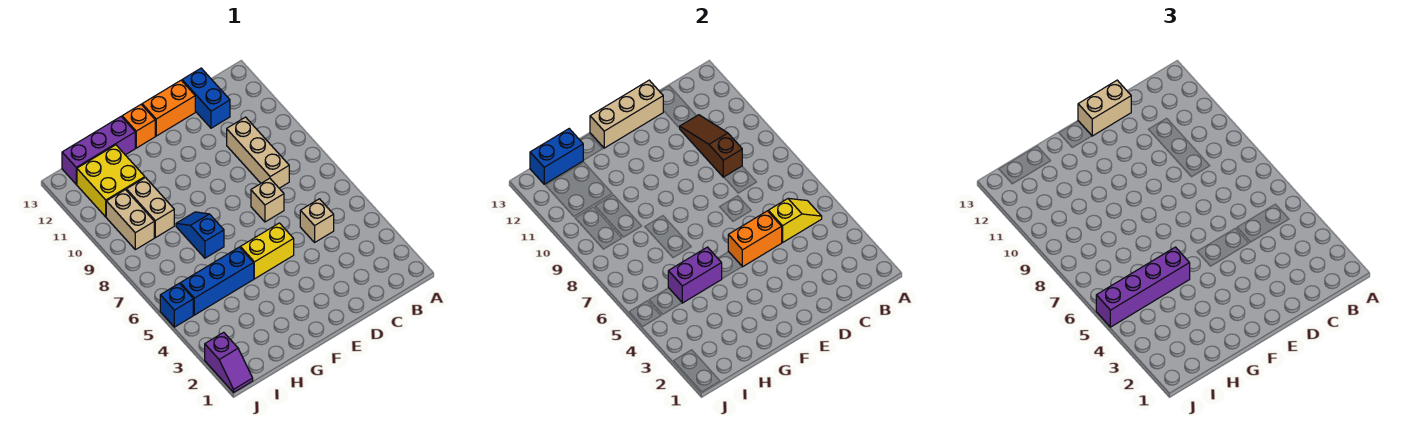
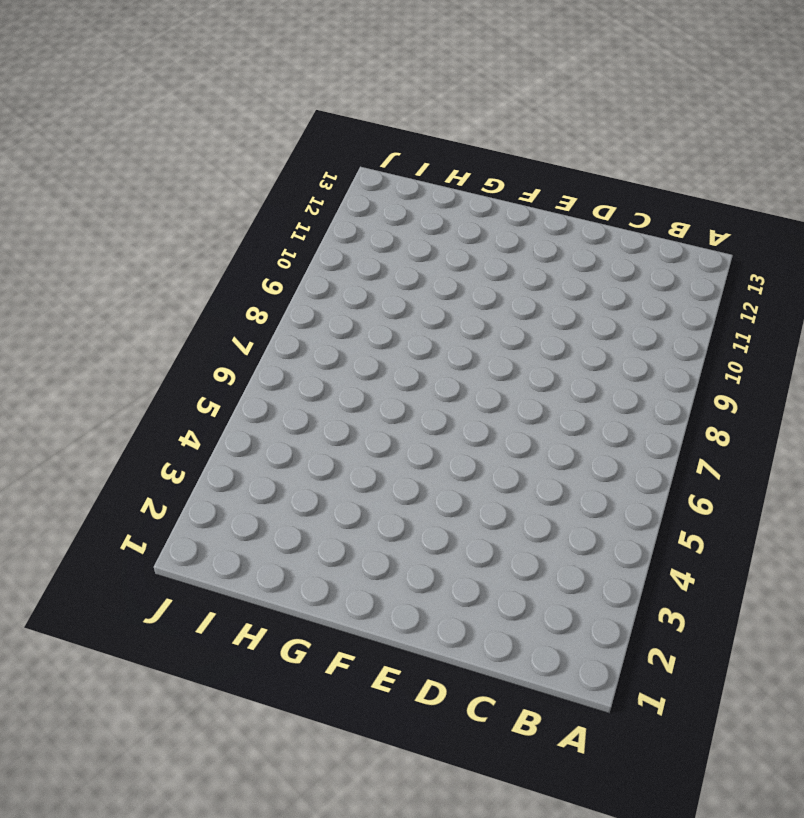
none -> tan 1x1 brick [300,199,334,242]
none -> tan 1x3 brick [227,117,289,188]
none -> blue 1x2 brick [182,68,230,128]

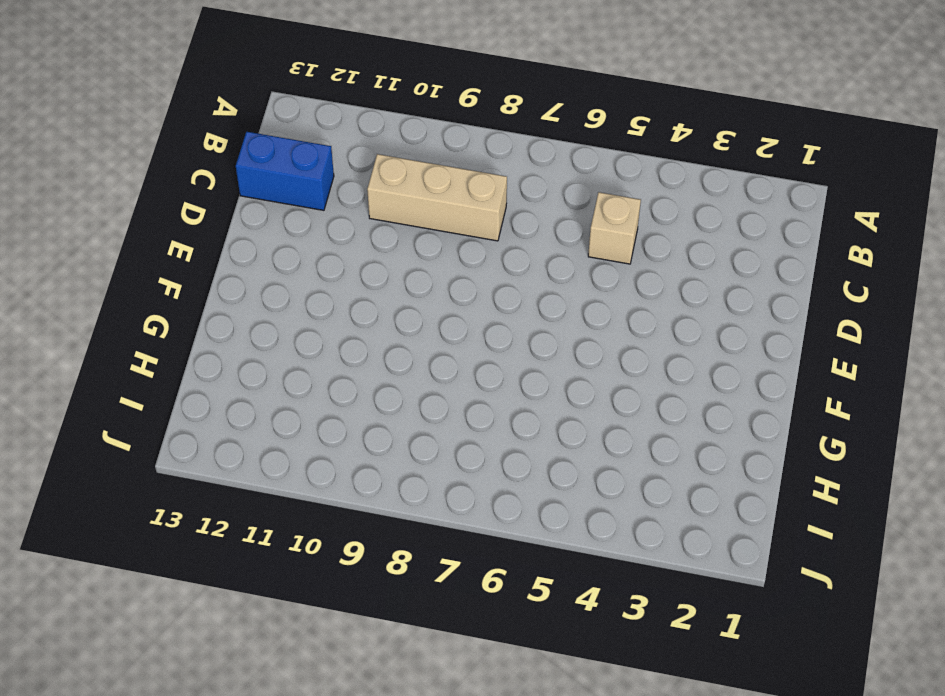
none -> tan 1x1 brick [251,178,284,222]
none -> orange 1x2 brick [142,80,195,136]
none -> yellow 1x2 brick [240,223,294,279]

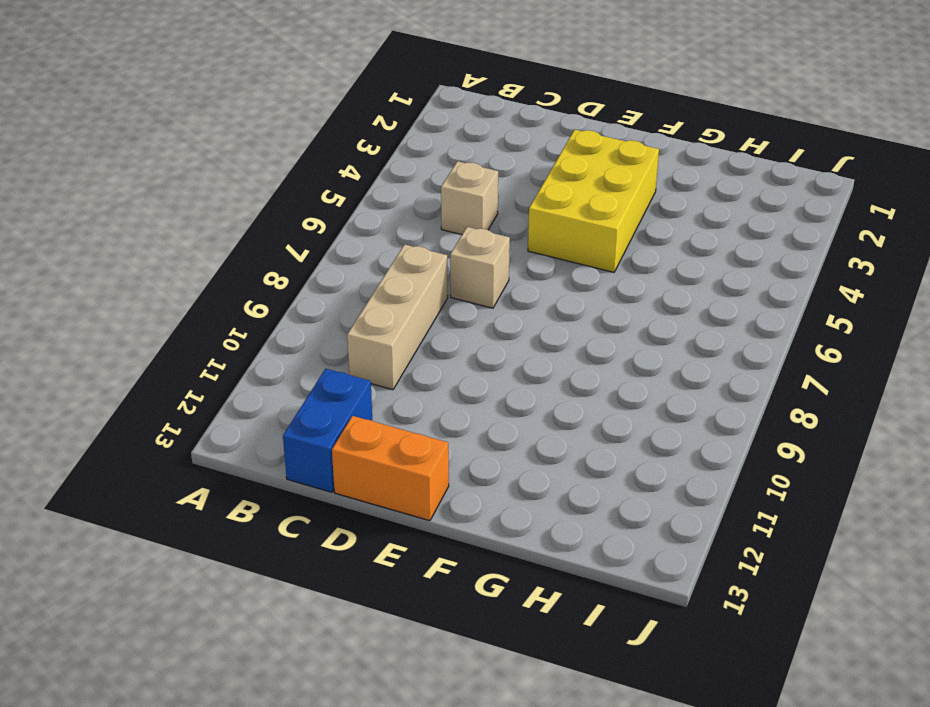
yellow 2x3 brick [528,130,659,272] -> yellow 1x2 brick [240,223,294,279]
none -> orange 1x1 brick [122,105,155,148]
none -> blue 1x3 brick [180,247,254,315]
none -> blue 1x2 slope [176,212,224,258]

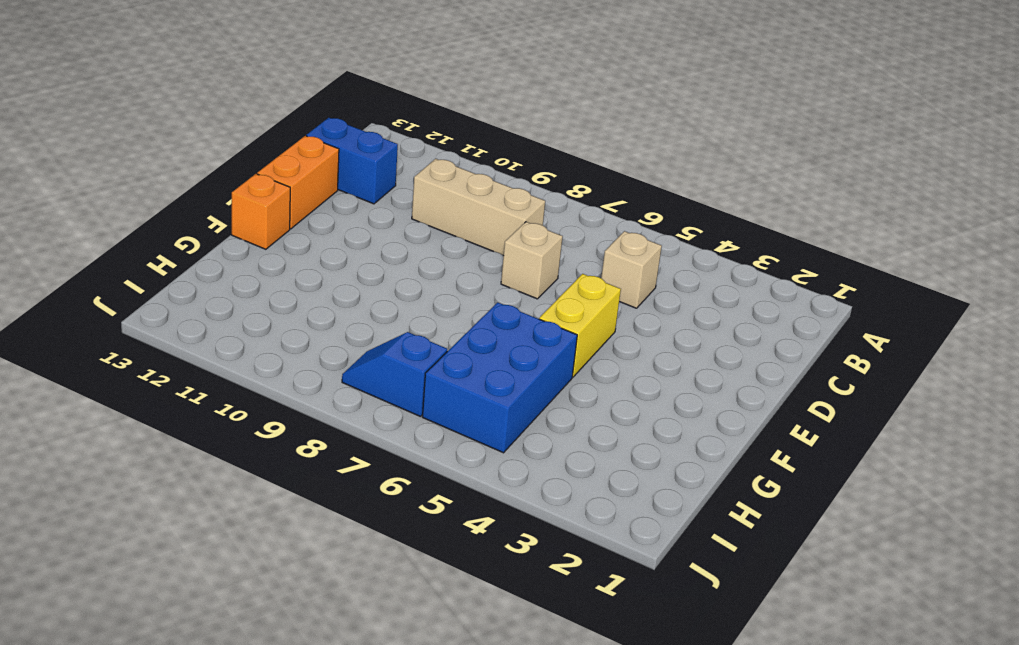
blue 2x3 brick [423,302,577,453] -> blue 1x3 brick [180,247,254,315]
blue 1x2 slope [342,332,447,417] -> blue 1x2 slope moved to [176,212,224,258]
none -> purple 1x3 brick [62,117,135,184]
none -> tan 1x2 brick [126,178,174,238]
none -> yellow 2x2 brick [77,145,145,217]

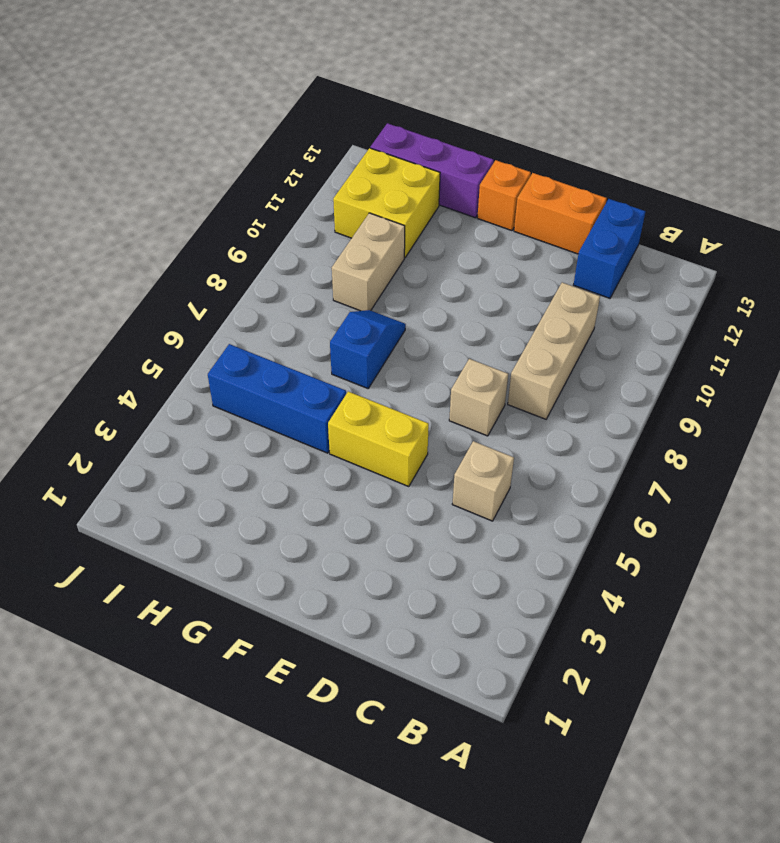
none -> tan 1x2 brick [106,190,154,250]
none -> purple 1x2 slope [205,332,253,392]
none -> blue 1x1 brick [160,283,193,327]

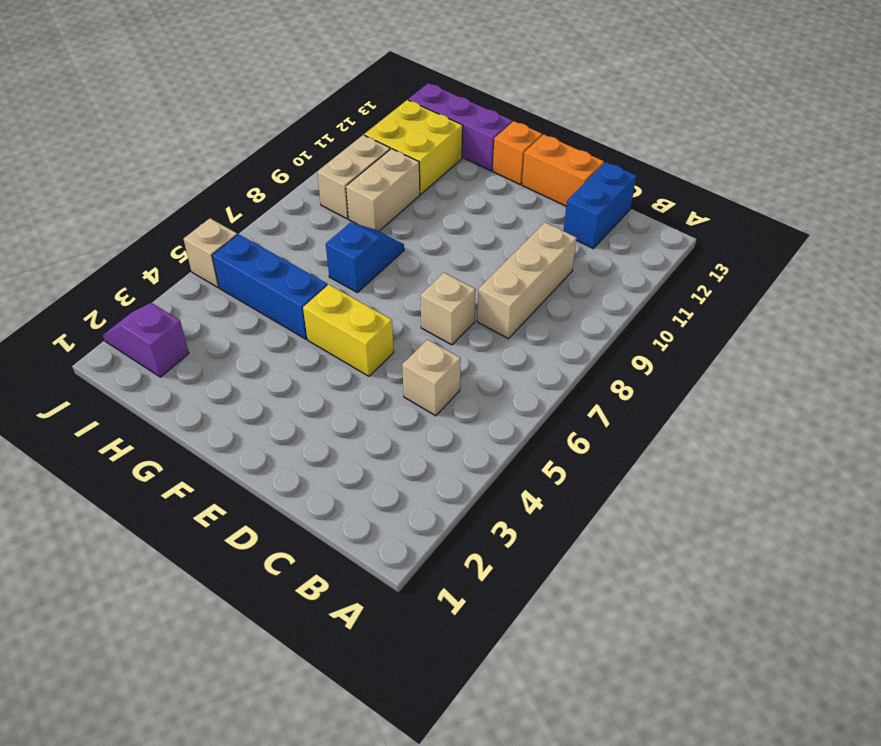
purple 1x2 slope [103,303,189,377] -> purple 1x2 slope turned to [205,332,253,392]
tan 1x1 brick [184,218,237,287] -> blue 1x1 brick [160,283,193,327]
none -> yellow 1x2 slope [768,198,822,242]
none -> brown 1x3 slope [680,115,742,177]
none -> orange 1x2 brick [728,211,782,267]

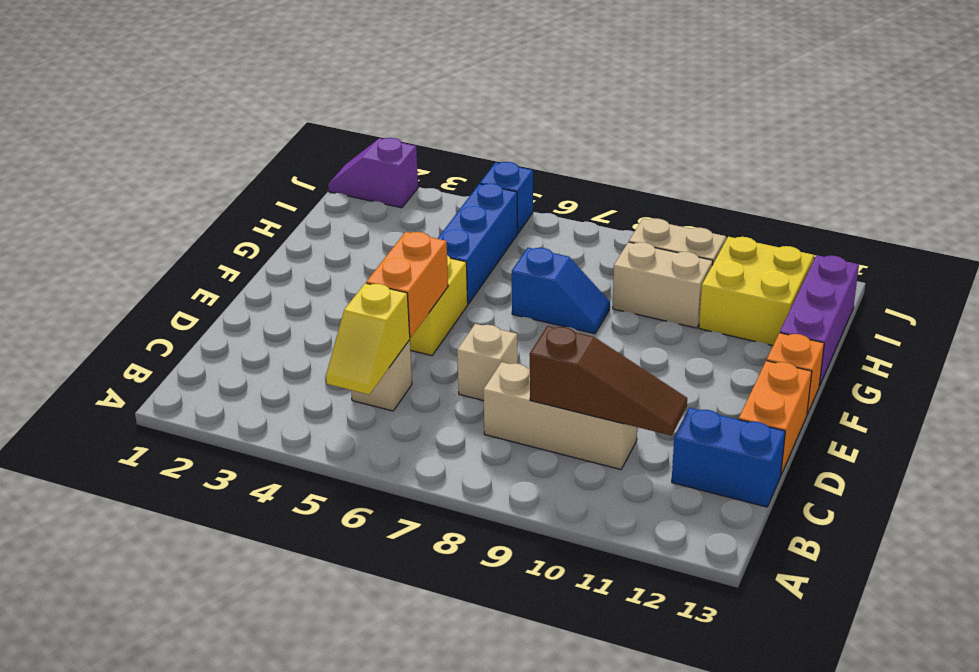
none -> tan 1x3 brick [590,80,663,148]
none -> purple 1x2 brick [668,247,722,303]
none -> blue 1x2 brick [530,129,583,184]

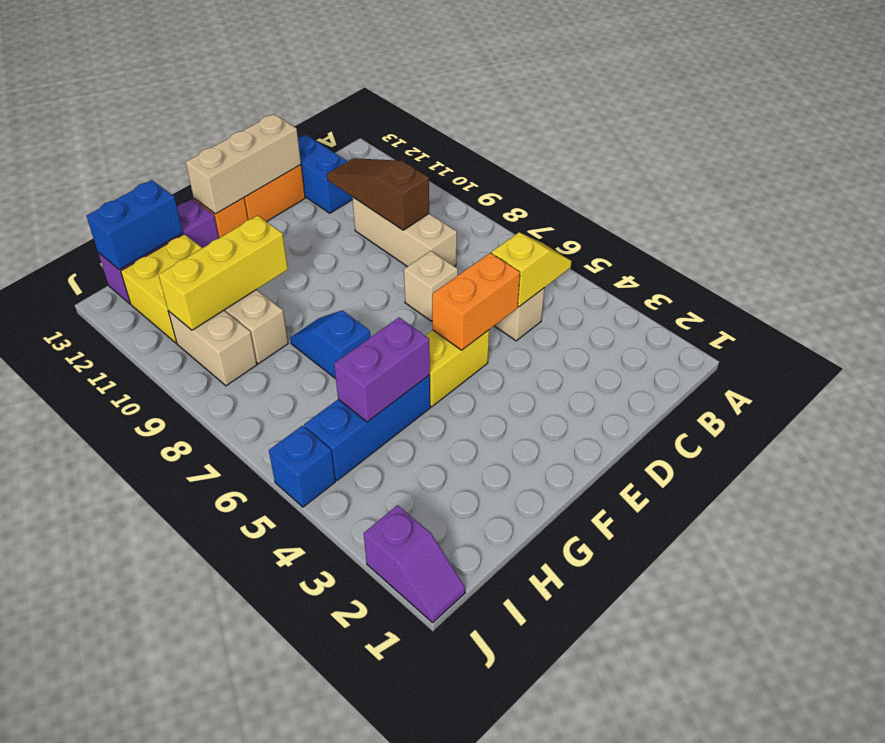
yellow 1x3 brick [159,216,288,330] -> none
none -> tan 1x2 brick [1078,80,1131,136]
none -> purple 1x4 brick [1096,247,1190,327]

